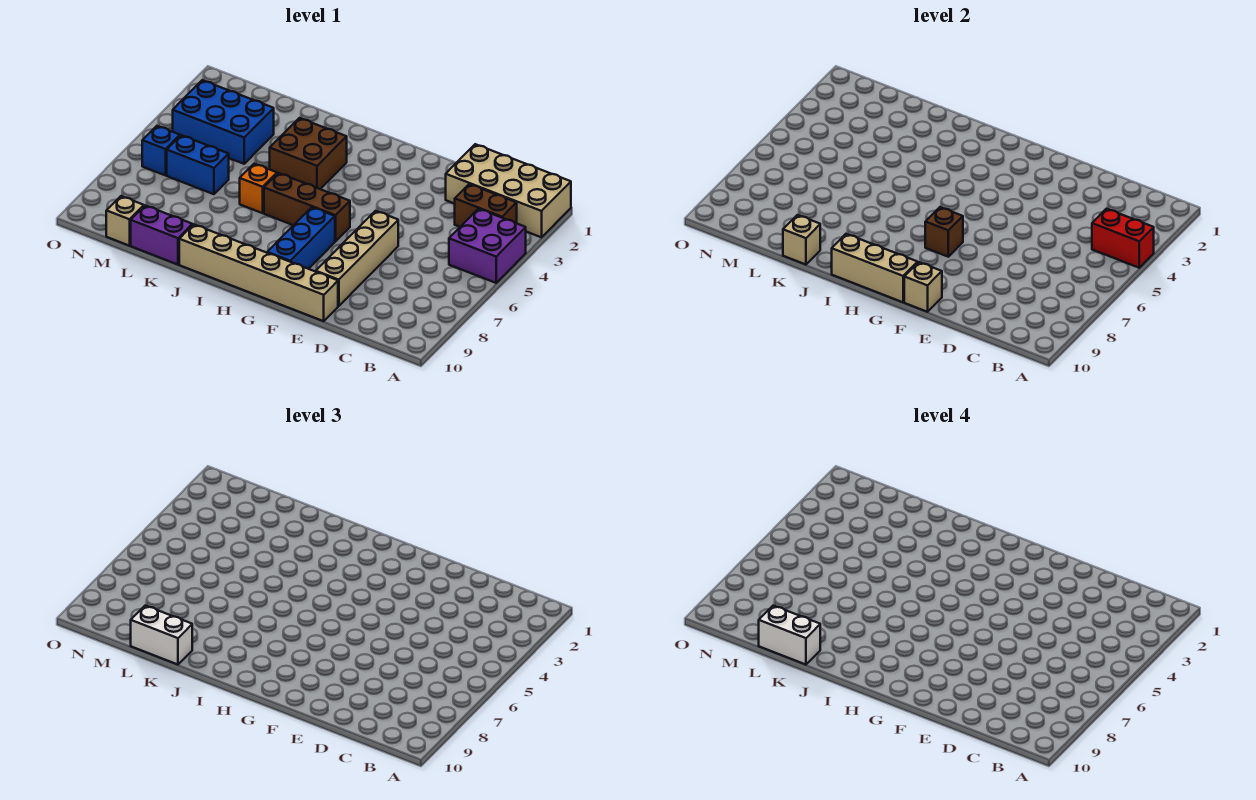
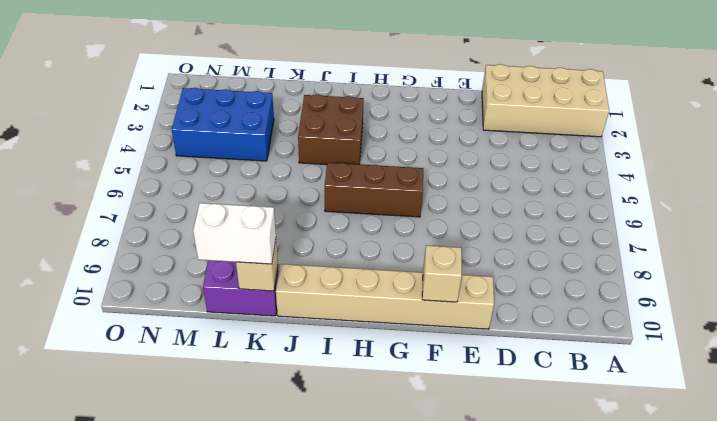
none -> purple 2x2 brick [449,209,526,283]
none -> brown 1x2 brick [455,184,517,227]
none -> tan 1x4 brick [316,211,398,306]

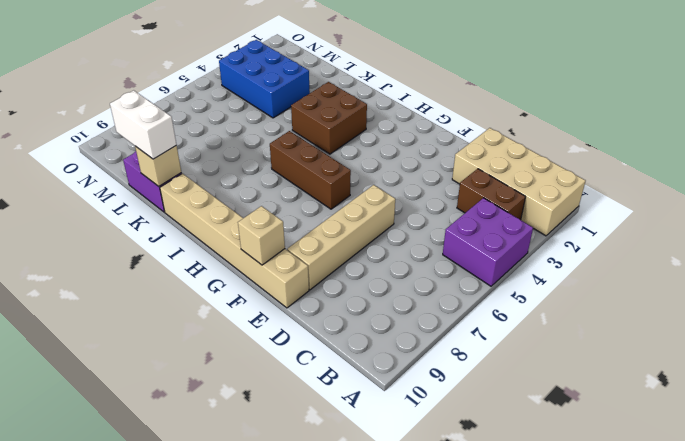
none -> blue 1x3 brick [267,207,335,269]
none -> orange 1x1 brick [240,164,277,213]
none -> blue 1x2 brick [167,135,229,194]

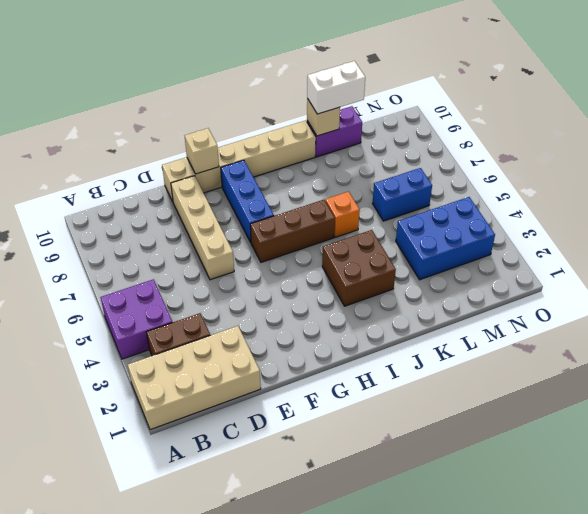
none -> tan 1x1 brick [106,196,144,246]
none -> blue 1x1 brick [142,126,180,175]
none -> red 1x2 brick [1092,209,1154,268]

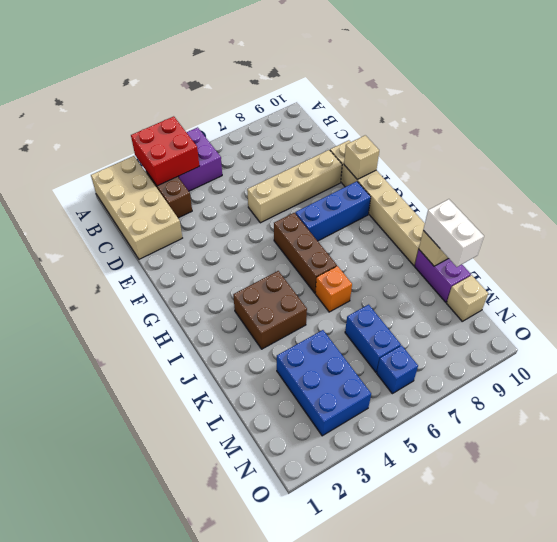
red 2x2 brick [131,116,199,186] -> red 1x2 brick [1092,209,1154,268]
none -> brown 1x1 brick [925,207,963,257]
none -> tan 1x3 brick [832,234,918,302]
none -> white 1x2 brick [759,606,820,665]

